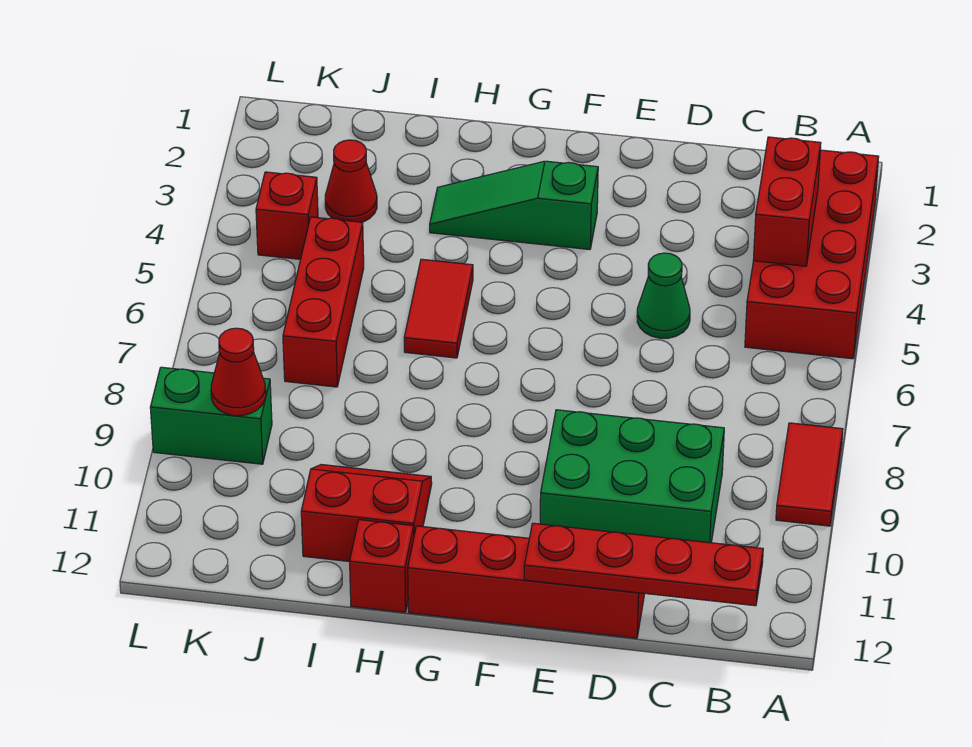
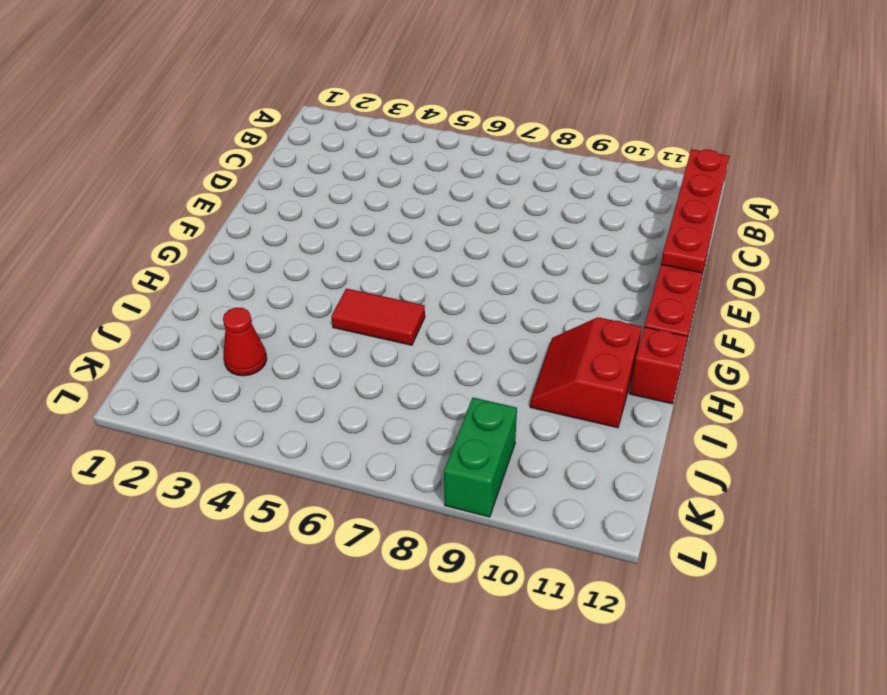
none -> red 2x4 brick [745,150,879,359]
none -> red 1x2 tile [776,423,843,526]
none -> green 2x3 brick [540,410,724,543]

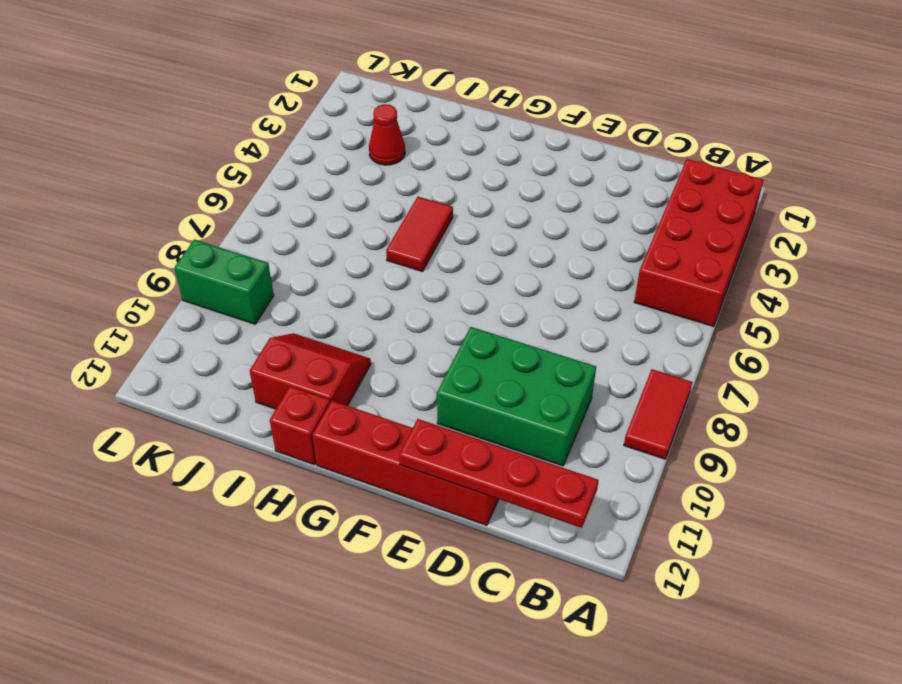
none -> green 1x1 cone [637,253,690,338]
none -> green 1x3 slope [430,161,598,250]
none -> red 1x3 brick [283,217,364,387]

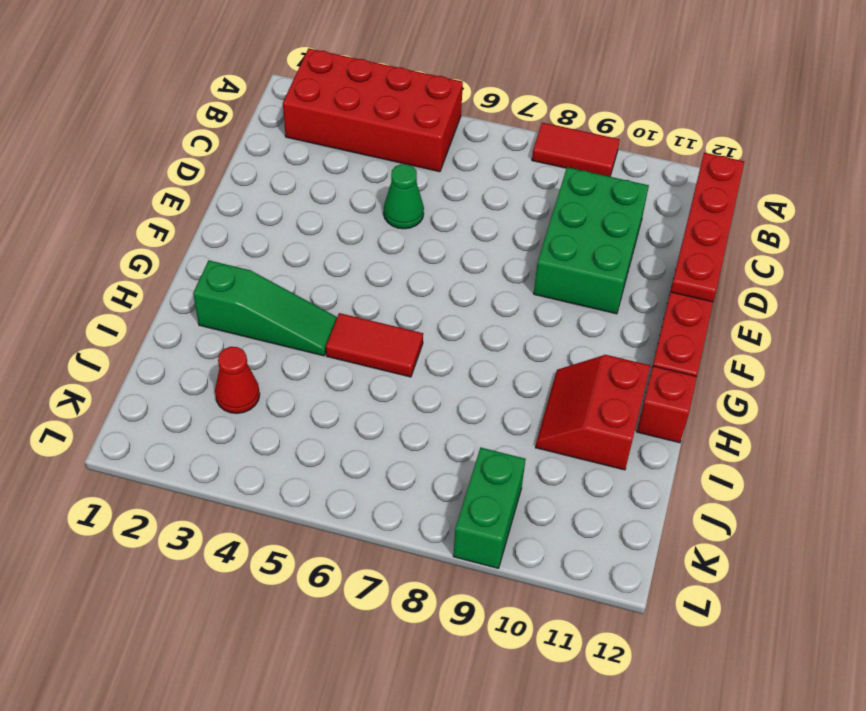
green 1x3 slope [193,261,337,356] -> green 1x3 slope turned to [430,161,598,250]
none -> red 1x3 brick [283,217,364,387]
none -> red 1x1 brick [256,172,318,259]
none -> red 1x2 brick [753,137,821,266]

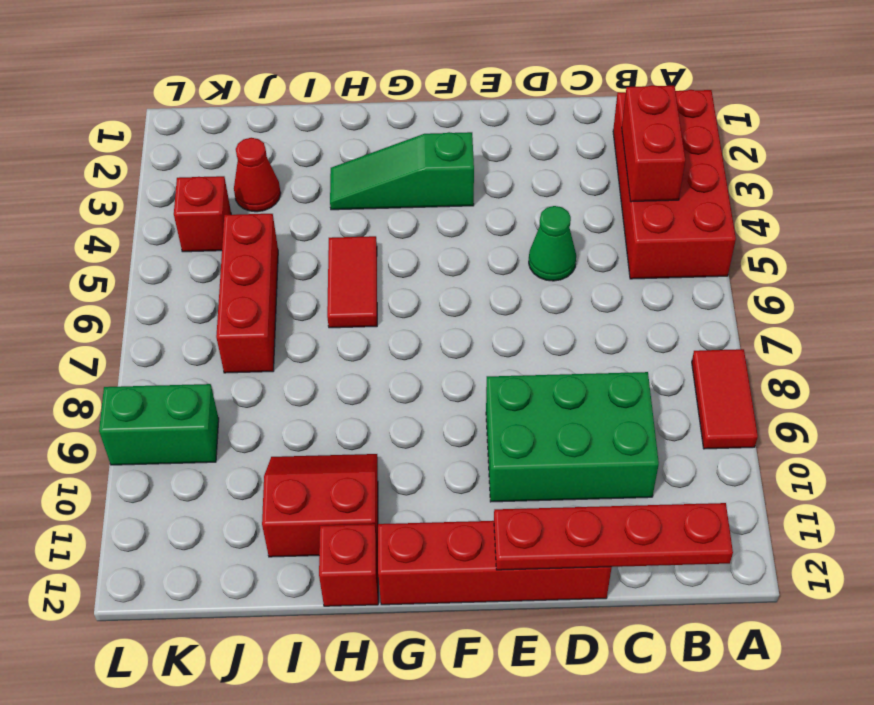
none -> red 1x1 cone [211,328,266,416]

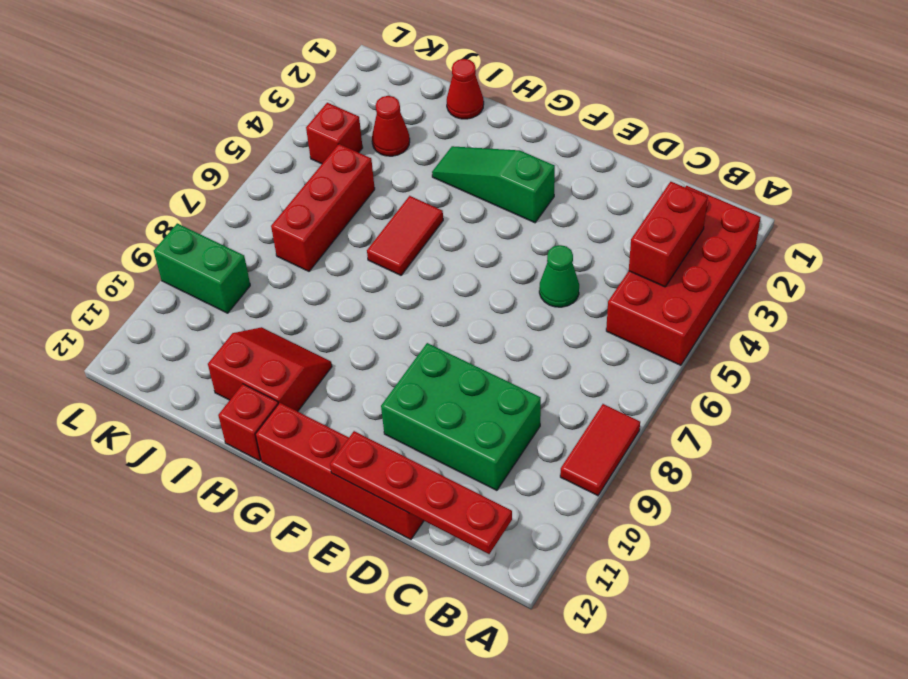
red 1x1 cone [447,59,484,119] -> red 1x1 cone moved to [211,328,266,416]

